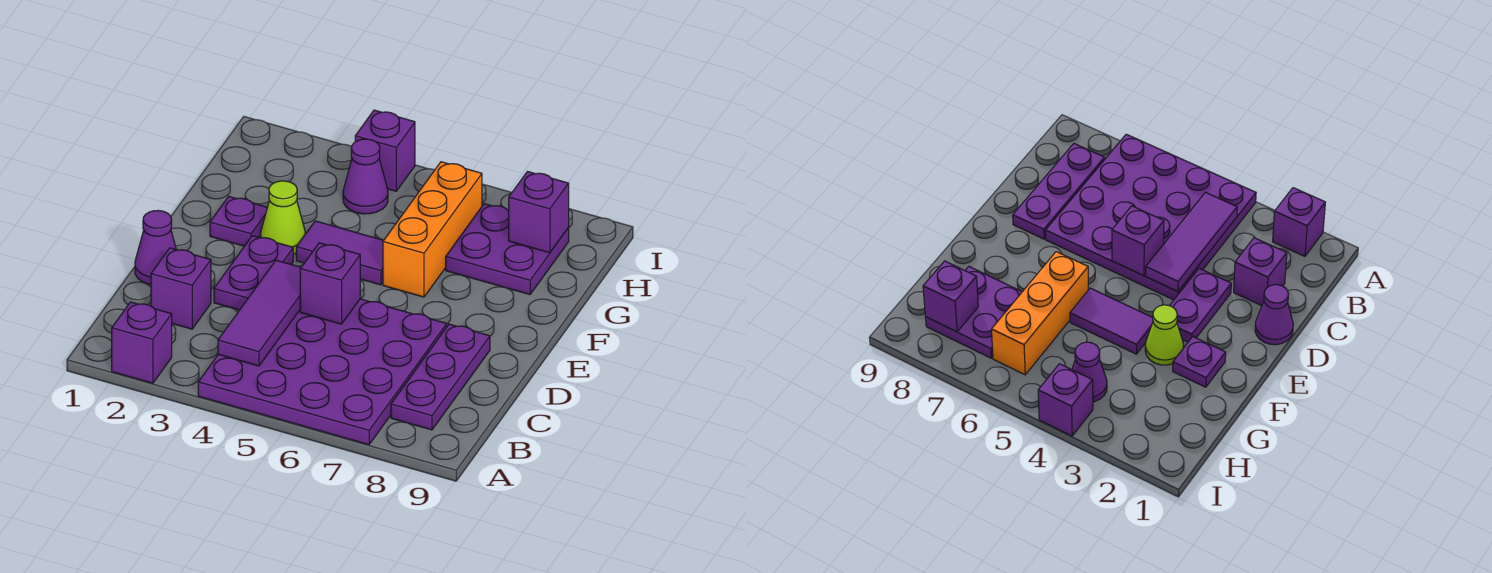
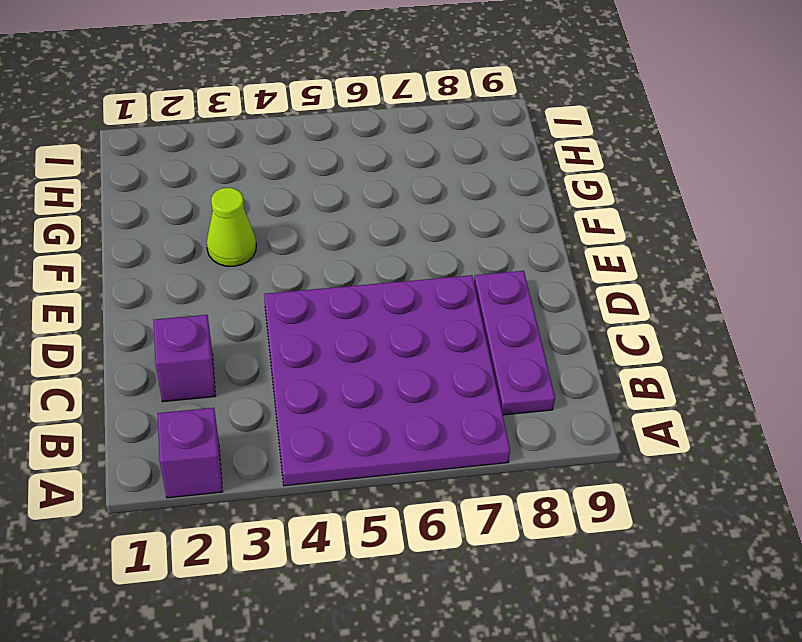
none -> purple 1x1 cone [135,210,176,285]
none -> purple 1x2 plate [214,236,293,310]
none -> purple 1x1 plate [210,197,267,246]

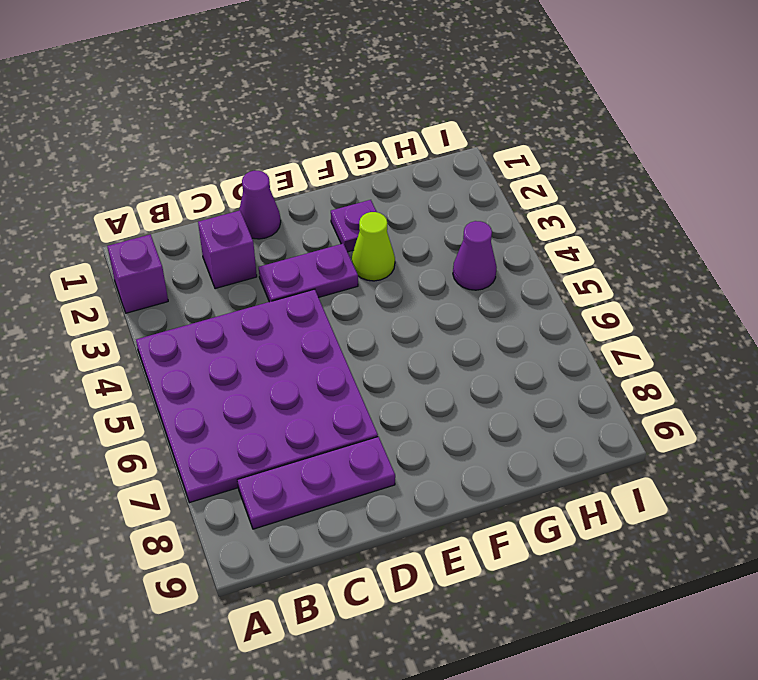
none -> purple 1x2 tile [296,221,384,285]
none -> orange 1x3 brick [383,162,482,297]
none -> purple 2x2 plate [446,204,569,295]

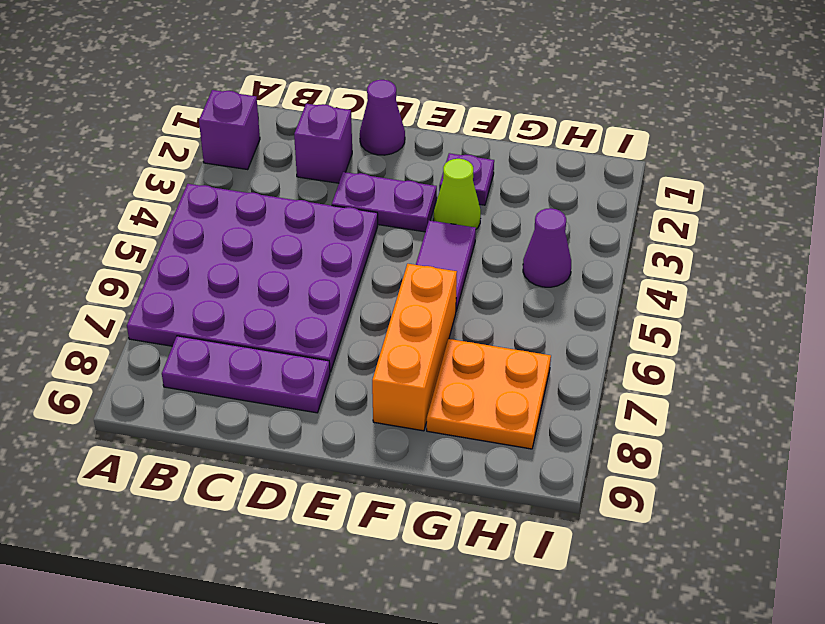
orange 1x3 brick [372,264,457,431] -> orange 1x3 brick turned to [383,162,482,297]
orange 2x2 plate [427,339,551,449] -> purple 2x2 plate [446,204,569,295]
none -> purple 1x1 brick [355,110,415,191]
none -> purple 1x3 tile [218,260,301,366]
none -> purple 1x1 brick [300,243,360,324]

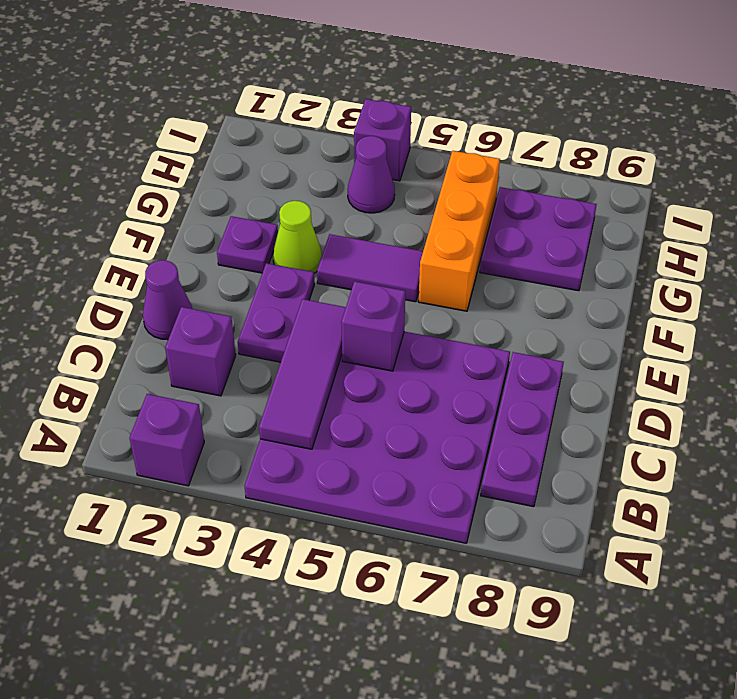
none -> purple 1x1 brick [509,172,569,253]

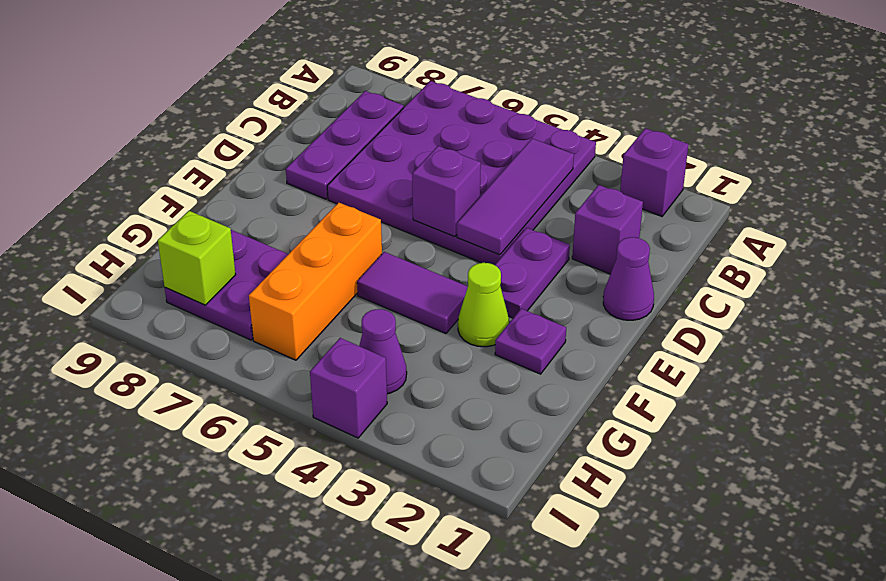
lime 1x1 brick [158,211,236,305] -> purple 1x1 brick [509,172,569,253]

